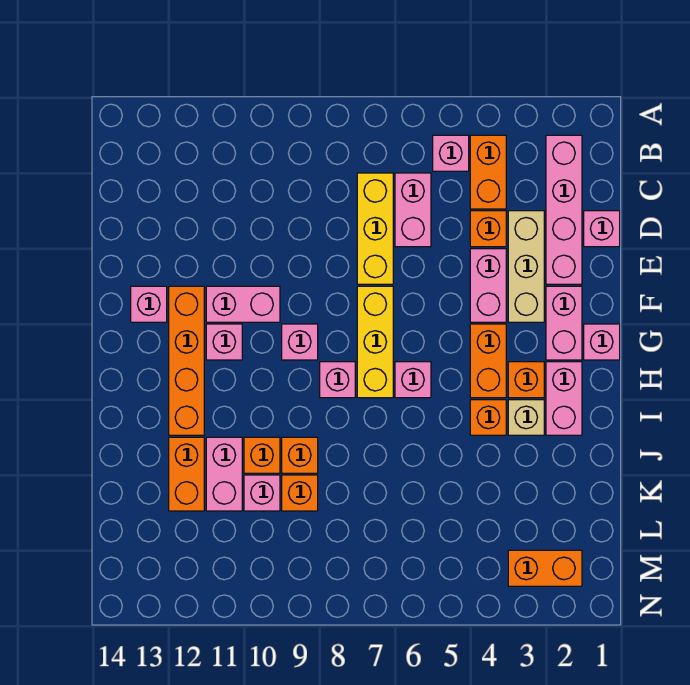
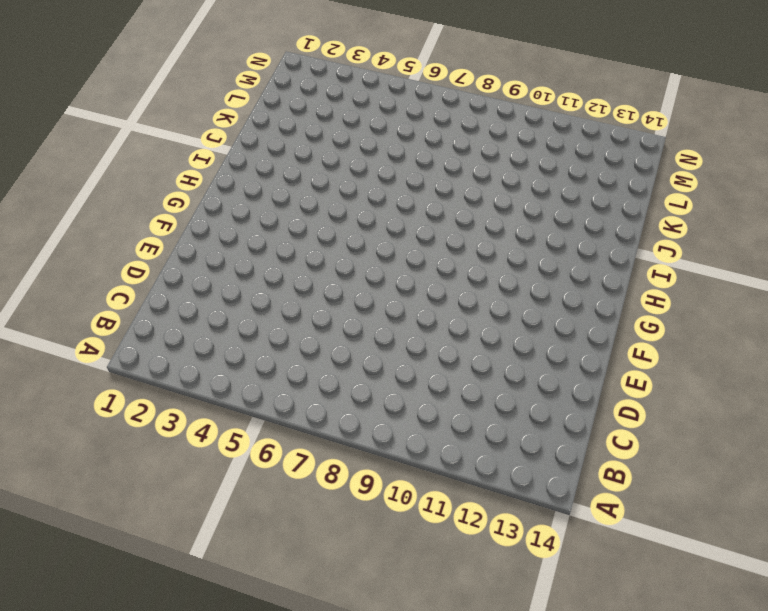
none -> pink 1x4 brick [546,135,582,284]
none -> orange 1x2 brick [470,135,506,209]
none -> pink 1x1 brick [433,135,469,171]
none -> pink 1x2 brick [395,173,431,247]

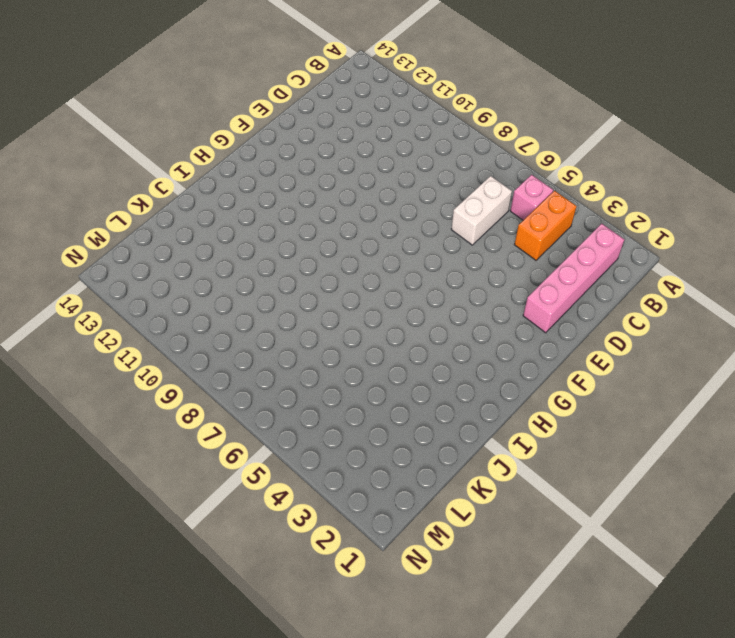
white 1x2 brick [451,176,512,245] -> pink 1x2 brick [395,173,431,247]
none -> yellow 1x3 brick [357,173,393,284]
none -> pink 1x1 brick [584,211,620,247]
none -> tan 1x3 brick [508,211,544,322]
none -> orange 1x1 brick [470,211,506,247]

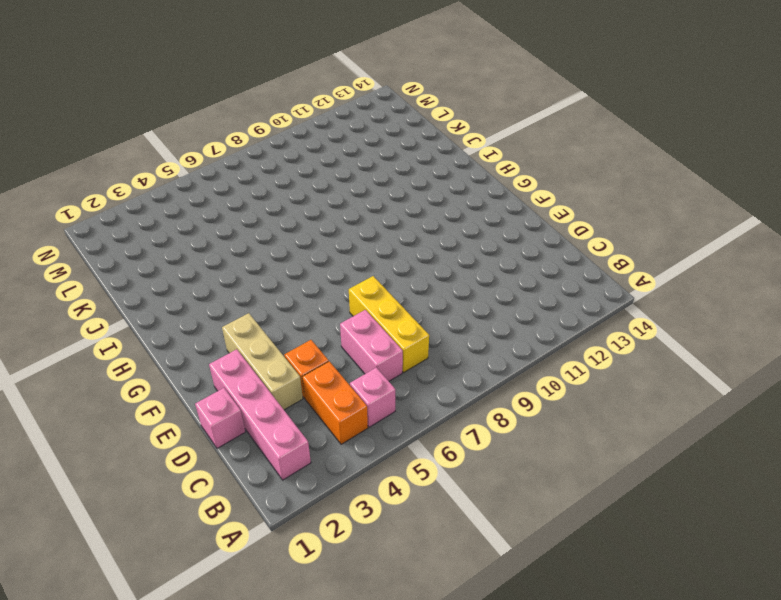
none -> pink 1x2 brick [470,249,506,322]
none -> pink 1x2 brick [546,286,582,360]
none -> yellow 1x3 brick [357,286,393,398]
none -> pink 1x2 brick [206,286,280,322]

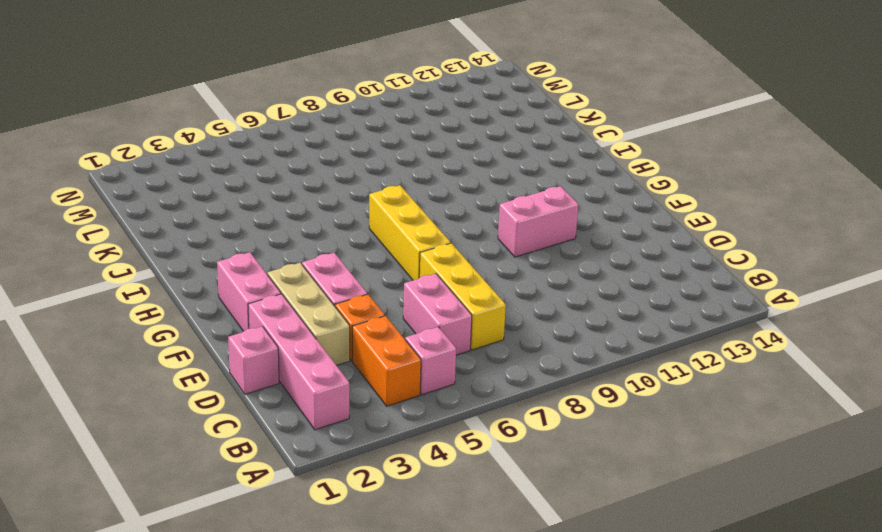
none -> orange 1x4 brick [169,286,204,435]
none -> pink 1x1 brick [131,286,167,322]
none -> pink 1x1 brick [584,324,620,360]
none -> orange 1x2 brick [470,324,506,398]

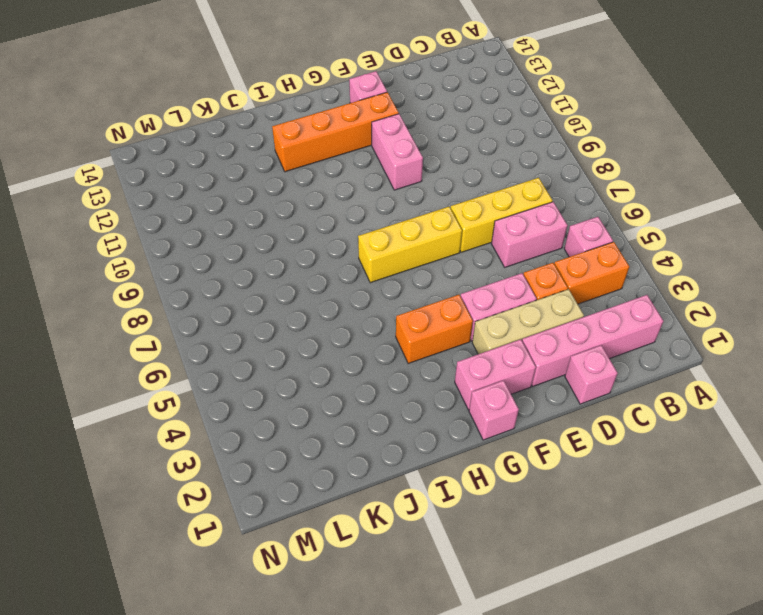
none -> pink 1x1 brick [282,324,318,360]
none -> pink 1x1 brick [206,324,242,360]
none -> pink 1x2 brick [546,362,582,435]
none -> orange 1x1 brick [508,362,544,398]

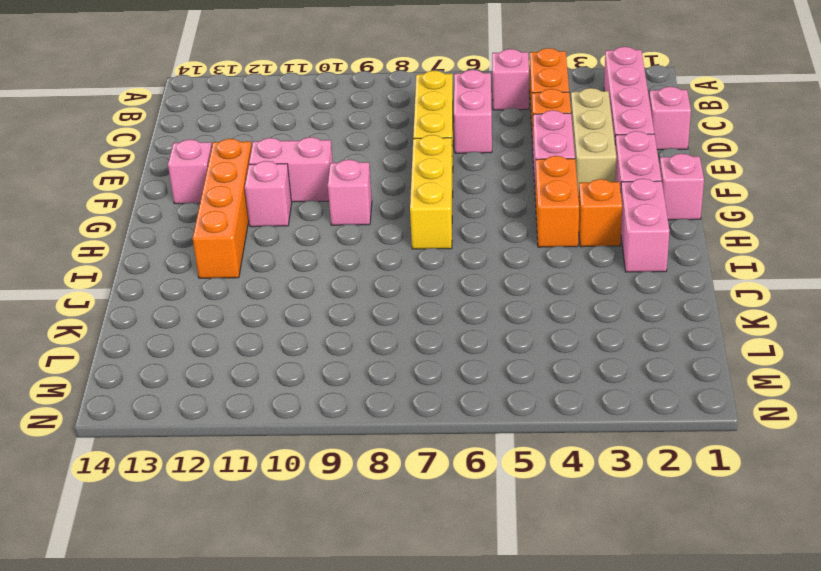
none -> pink 1x1 brick [395,362,431,398]
none -> pink 1x1 brick [320,362,355,398]
none -> tan 1x1 brick [508,400,544,435]
none -> orange 1x1 brick [470,400,506,435]

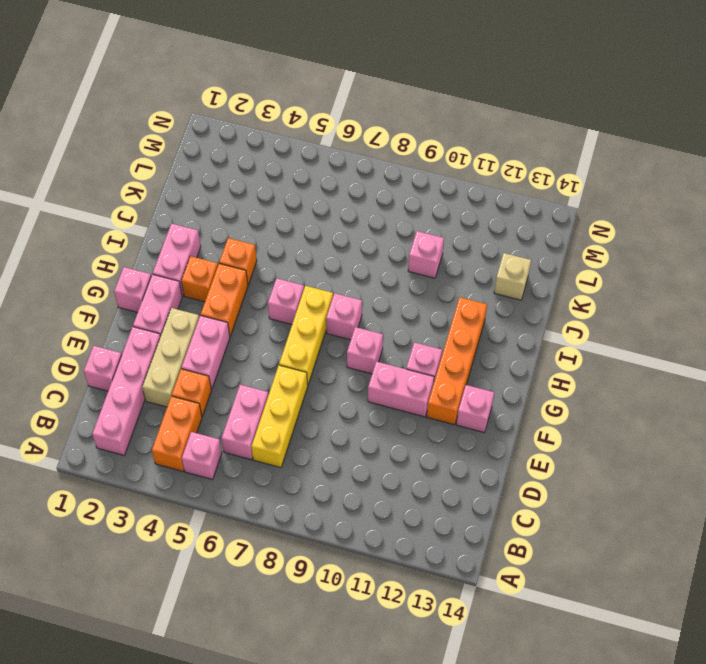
tan 1x1 brick [494,253,531,300] -> tan 1x1 brick moved to [508,400,544,435]
none -> orange 1x1 brick [282,437,318,473]
none -> orange 1x1 brick [244,437,280,473]
none -> pink 1x2 brick [206,437,242,511]
none -> orange 1x2 brick [169,437,204,511]

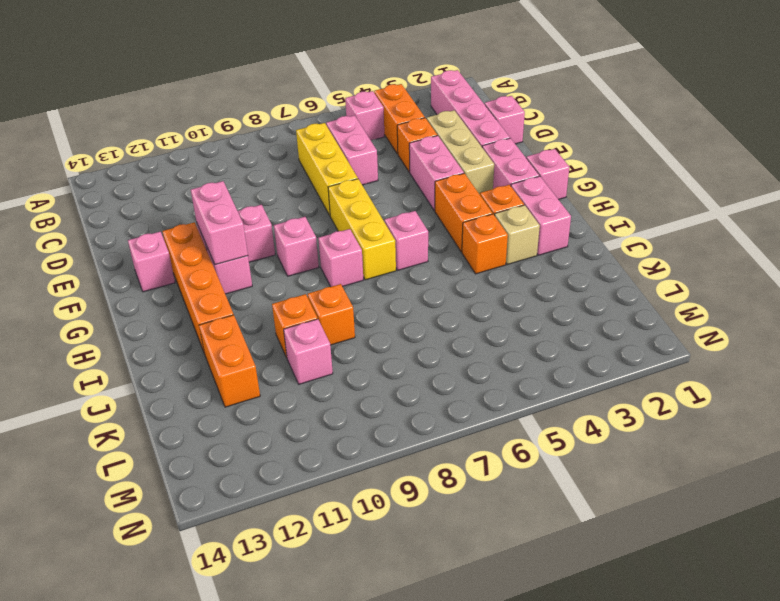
pink 1x2 brick [191,181,248,265] -> pink 1x2 brick moved to [206,437,242,511]
none -> orange 1x1 brick [282,475,318,511]
none -> orange 1x2 brick [508,550,582,586]

